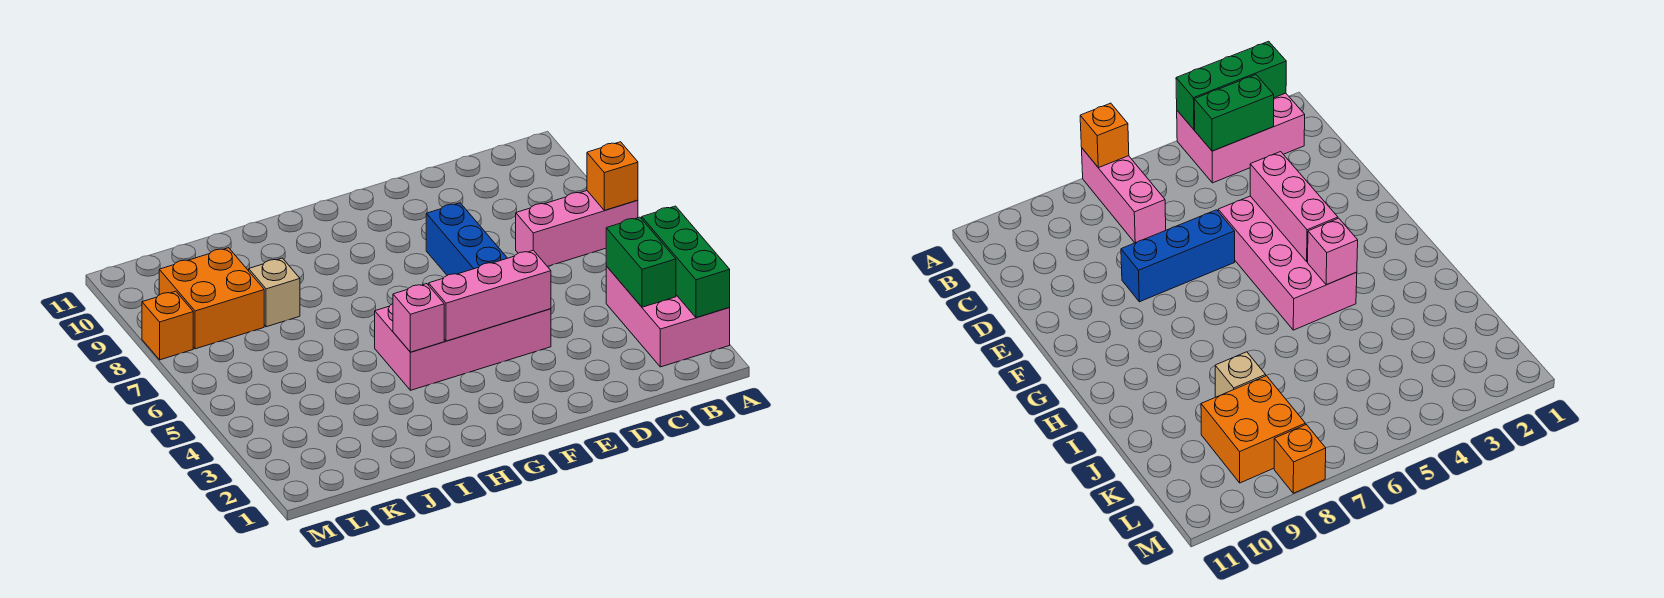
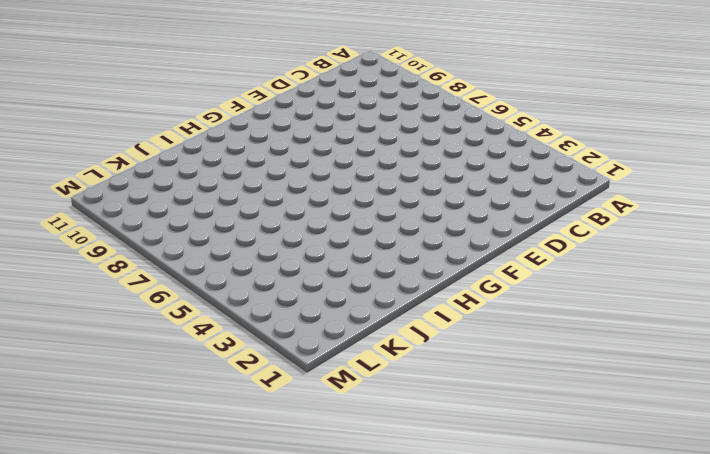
none -> pink 2x3 brick [606,266,730,367]
none -> pink 1x3 brick [516,191,638,266]
none -> pink 2x4 brick [375,304,551,390]

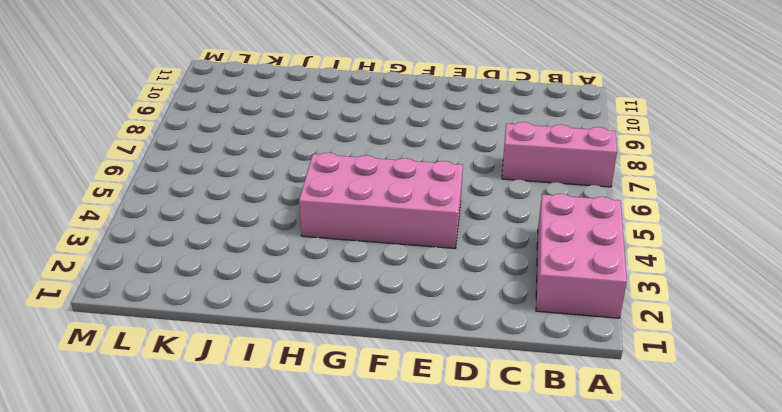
none -> blue 1x3 brick [426,203,507,275]
none -> tan 1x1 brick [249,258,300,327]
none -> orange 2x2 brick [159,248,264,349]

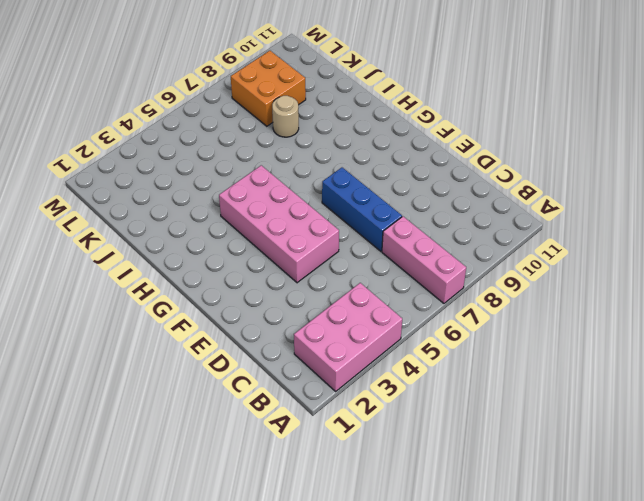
blue 1x3 brick [322,168,402,251] -> blue 1x3 brick turned to [426,203,507,275]
tan 1x1 round brick [272,96,299,137] -> tan 1x1 brick [249,258,300,327]
none -> orange 1x1 brick [142,291,193,360]
none -> green 1x3 brick [642,206,730,318]
none -> orange 1x1 brick [587,142,638,210]

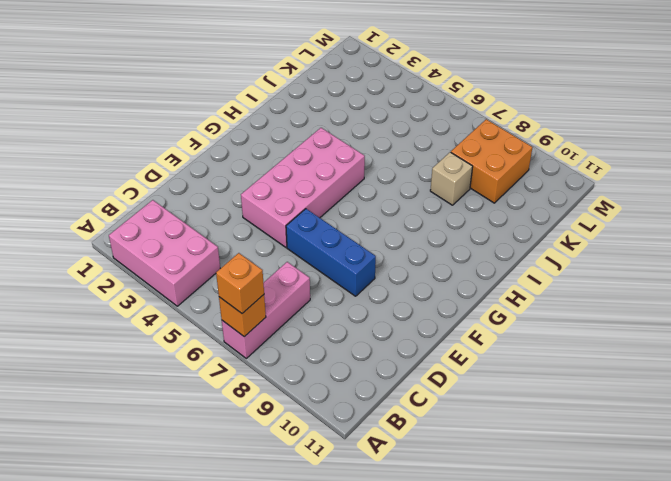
orange 1x1 brick [216,253,264,313] -> orange 1x1 brick moved to [142,291,193,360]
none -> green 1x3 brick [642,206,730,318]
none -> green 1x2 brick [606,217,676,307]
none -> pink 1x3 brick [429,250,551,341]

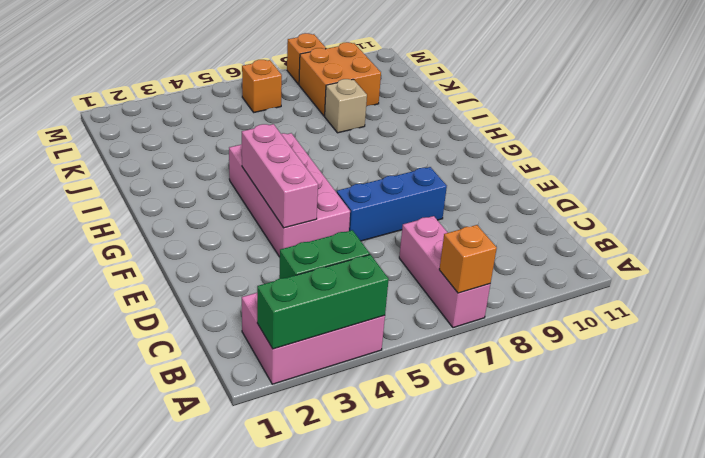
orange 1x1 brick [242,60,282,112] -> none
none -> pink 1x1 brick [393,284,444,352]

